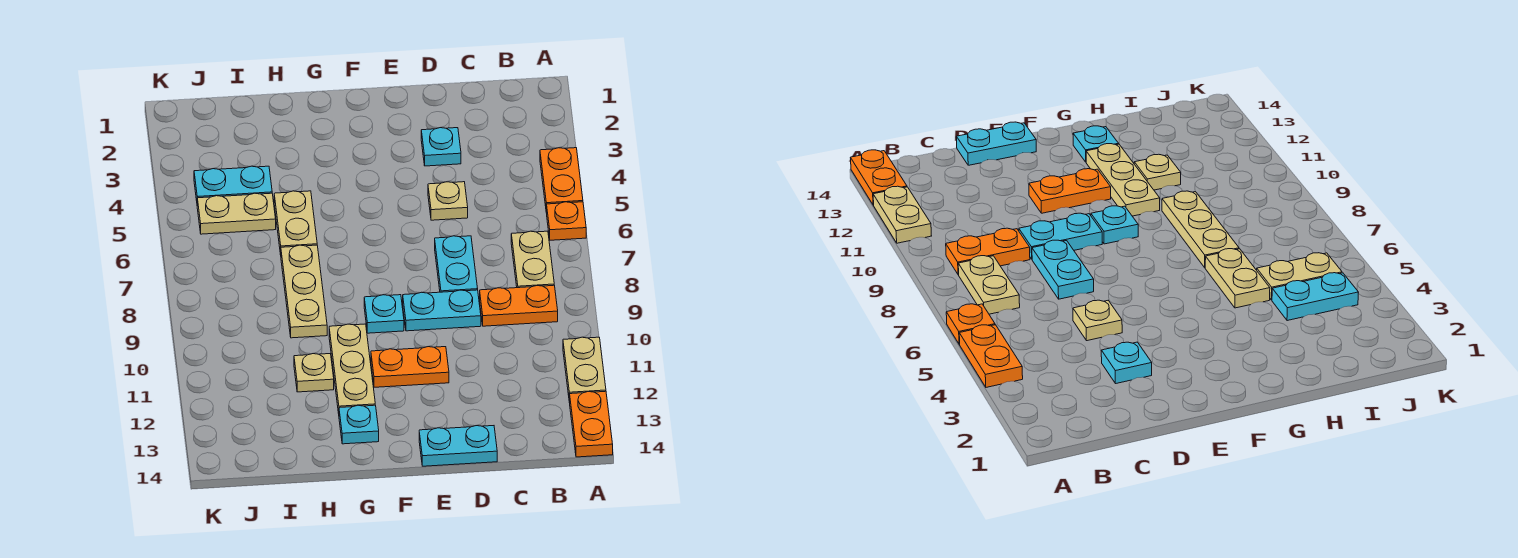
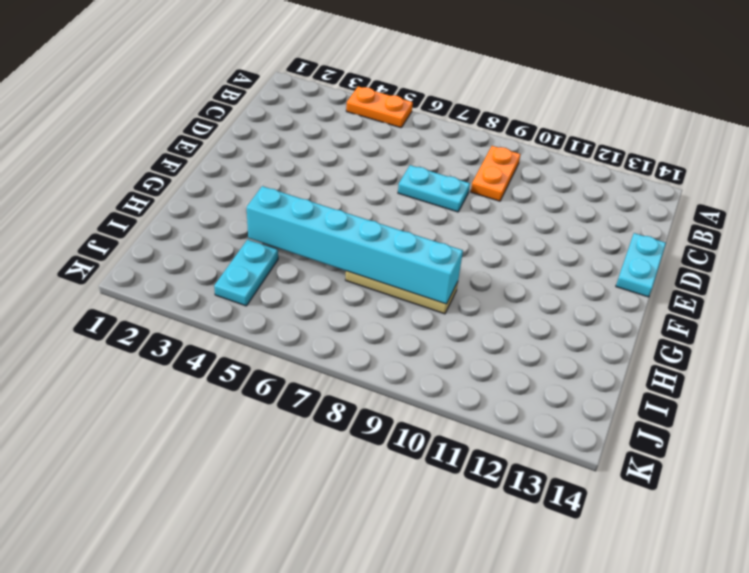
cyan 1x6 brick [247,186,463,304] -> none
none -> orange 1x1 plate [547,202,586,240]
none -> tan 1x2 plate [563,337,606,403]
none -> orange 1x2 plate [570,391,613,457]

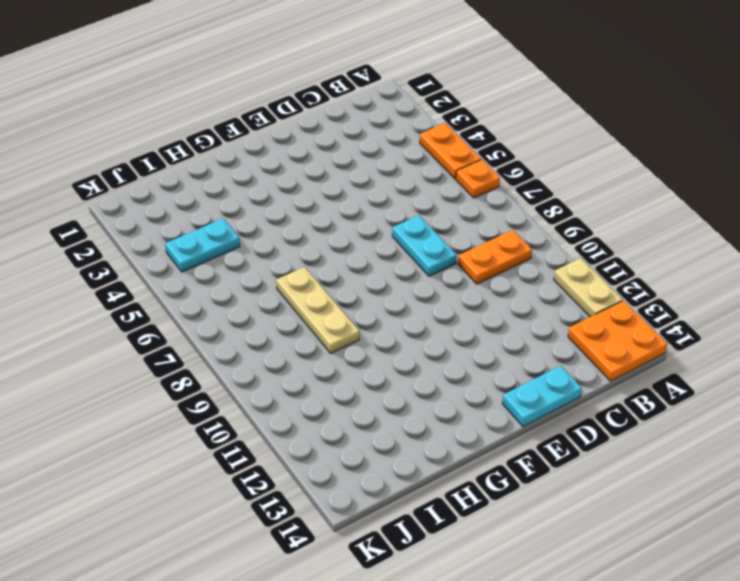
orange 2x2 plate [568,301,667,381] -> orange 1x2 plate [570,391,613,457]
none -> tan 1x2 plate [511,231,554,288]
none -> cyan 1x1 plate [421,128,461,166]
none -> tan 1x1 plate [428,182,468,220]

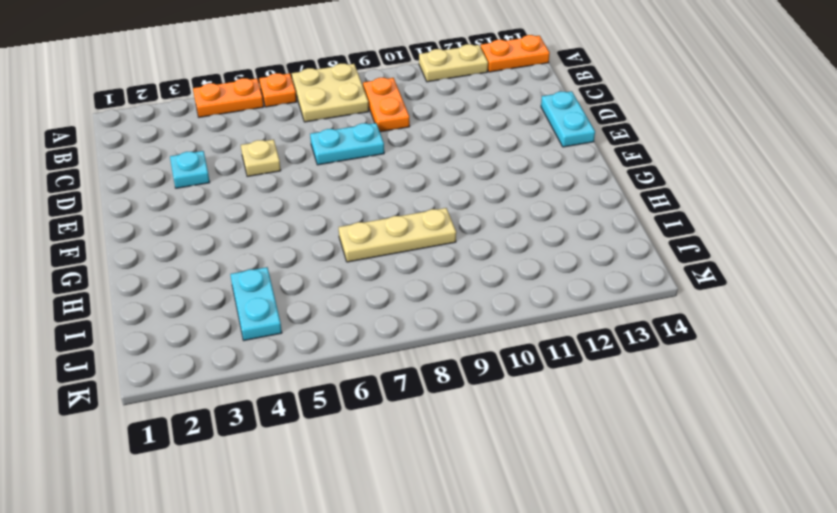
tan 2x2 plate [292,64,369,122] -> tan 1x2 plate [511,231,554,288]
none -> cyan 1x2 plate [403,290,481,331]
none -> orange 1x2 plate [371,347,449,387]
none -> cyan 1x1 plate [364,295,404,333]

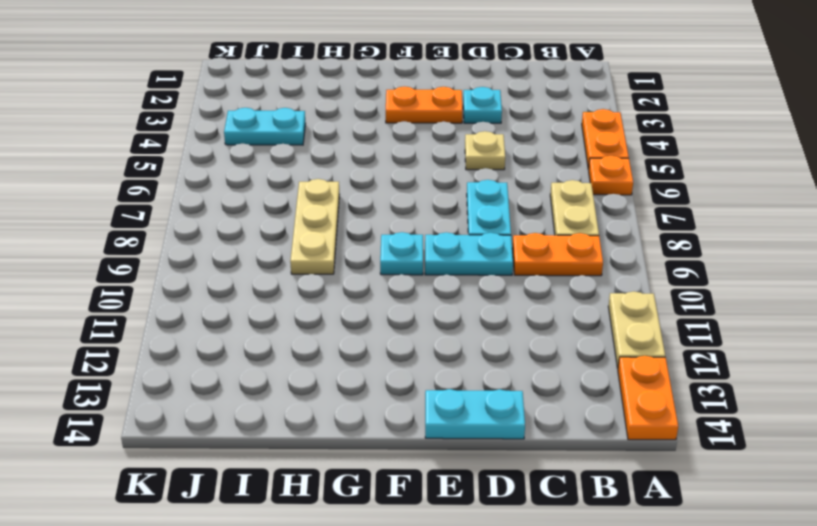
orange 1x2 plate [386,87,462,123] -> orange 1x2 plate moved to [371,347,449,387]
none -> tan 1x3 plate [329,324,375,414]
none -> cyan 1x1 plate [339,405,379,444]
none -> tan 1x2 plate [274,191,317,255]

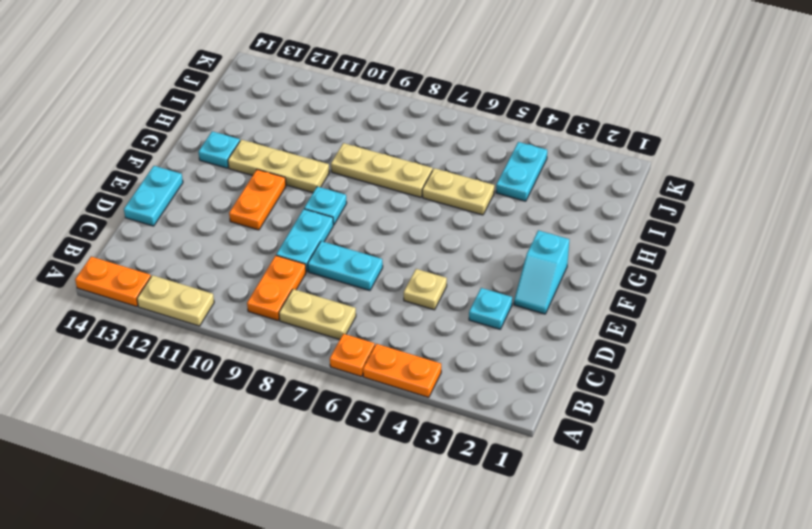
cyan 1x2 slope [514,230,569,314] -> none
none -> tan 1x1 plate [294,354,334,392]
none -> tan 1x2 plate [197,193,276,234]

